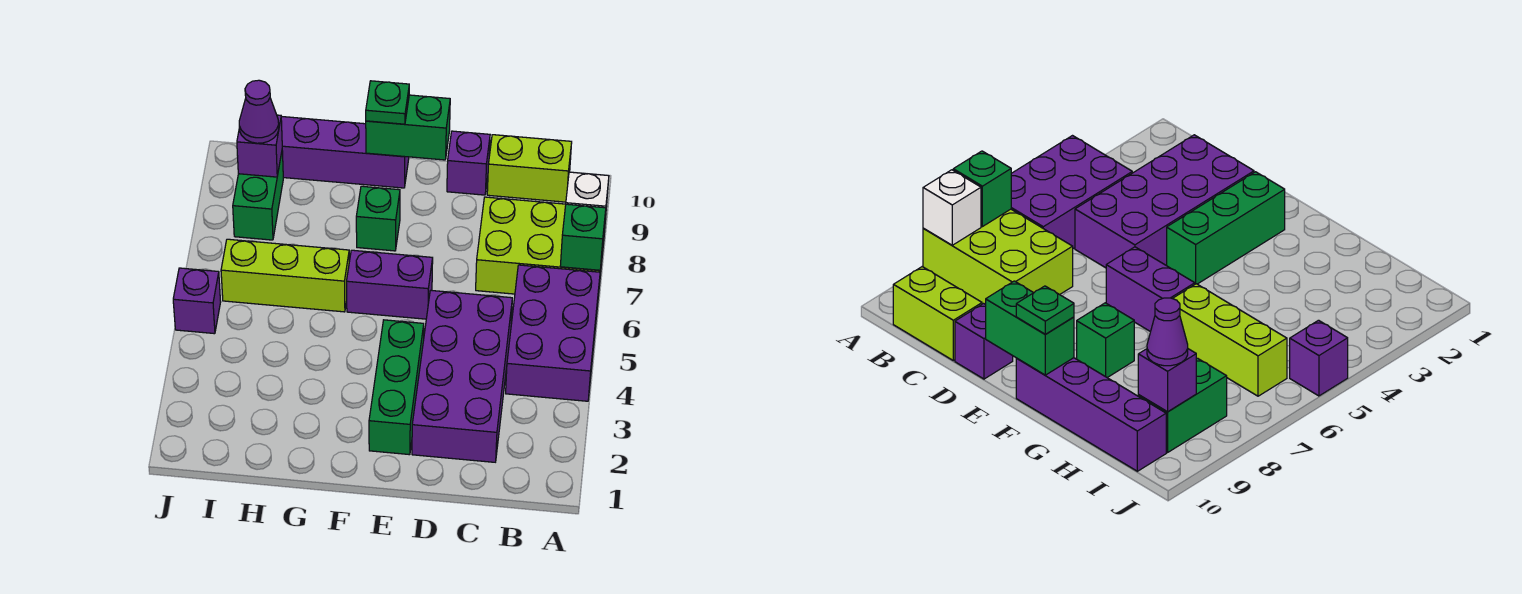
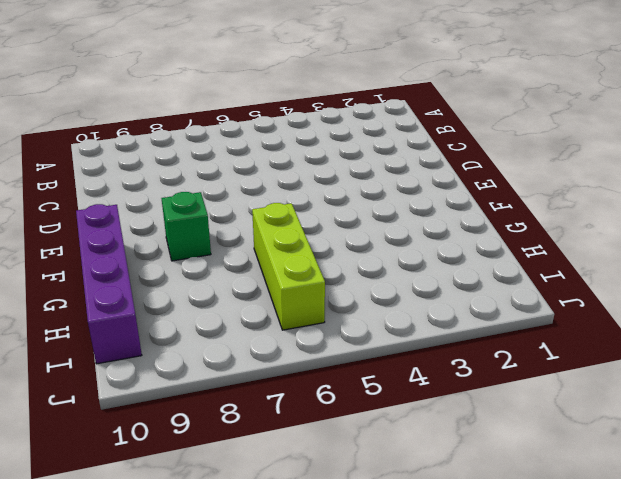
none -> purple 2x3 brick [506,265,600,401]
none -> lime 2x3 brick [476,197,606,296]
none -> lime 1x2 brick [487,135,572,202]

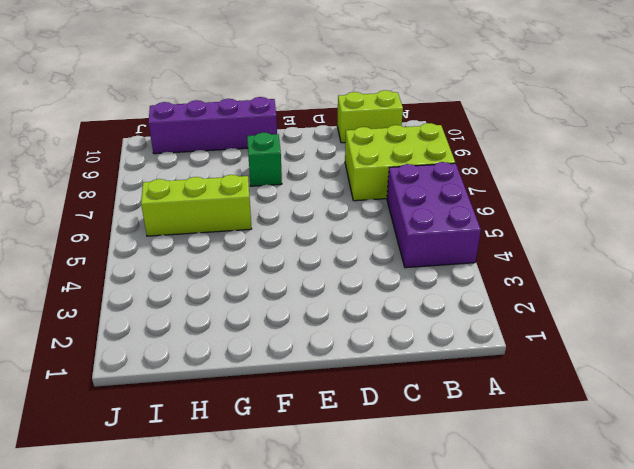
none -> purple 2x4 brick [412,290,512,462]
none -> purple 1x1 brick [447,131,490,195]
none -> green 1x3 brick [369,320,424,455]

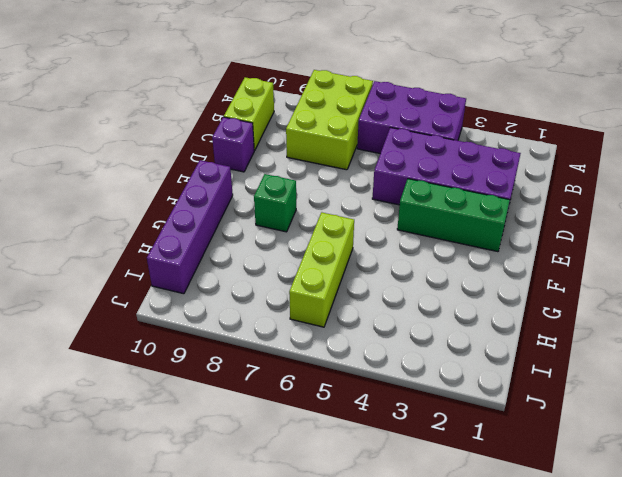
none -> purple 1x2 brick [347,250,433,319]
none -> green 1x2 brick [233,151,283,240]
none -> purple 1x1 brick [173,268,221,334]

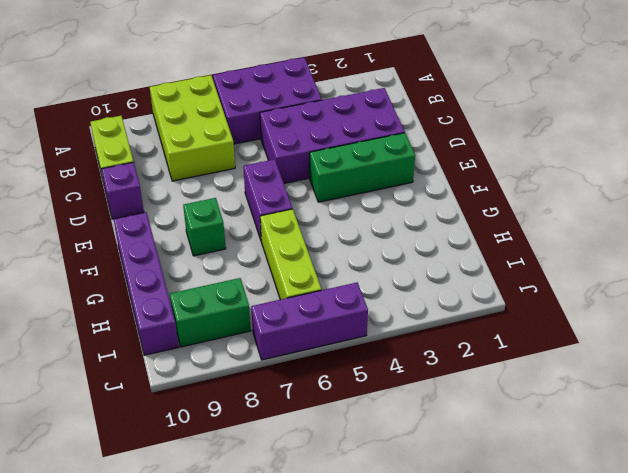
purple 1x3 brick [251,283,368,360] -> purple 1x1 brick [173,268,221,334]
none -> green 1x1 brick [560,204,606,270]
none -> white 1x1 brick [566,172,609,227]
none -> green 1x2 brick [366,95,450,160]

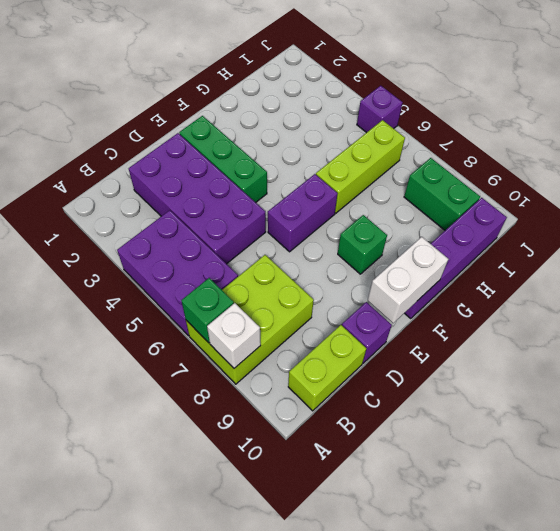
white 1x2 brick [368,237,448,323] -> green 1x2 brick [366,95,450,160]
none -> purple 1x1 brick [237,115,282,177]
none -> green 1x1 plate [366,81,409,124]
none -> purple 1x1 cone [239,80,279,143]

